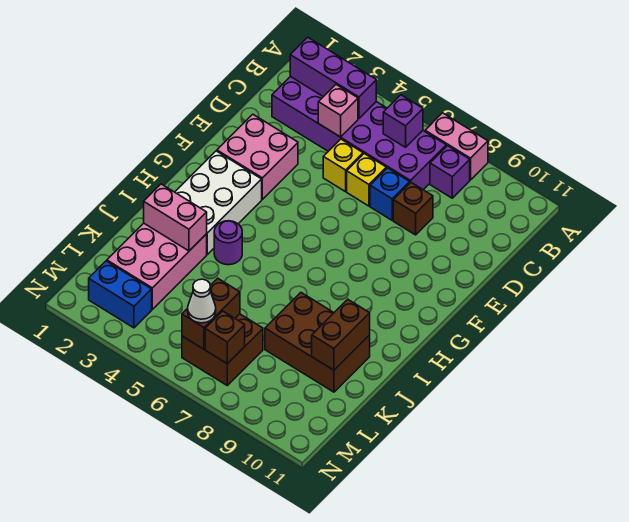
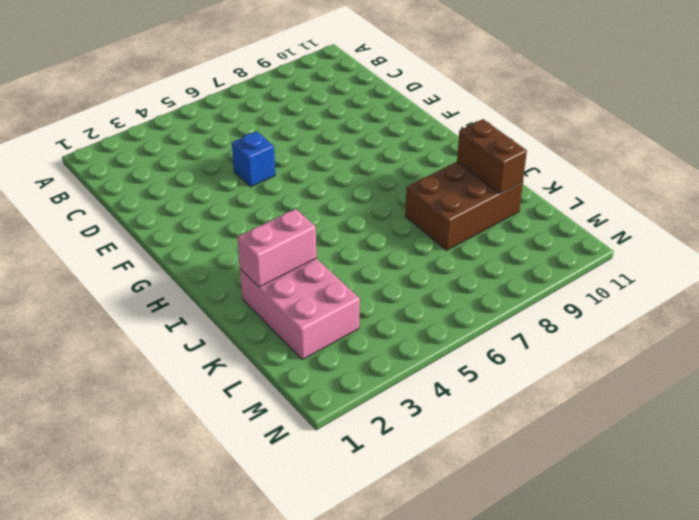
blue 1x1 brick [232,131,275,187] -> blue 1x1 brick moved to [370,168,410,220]
none -> pink 1x2 brick [425,113,488,180]
none -> purple 2x6 brick [272,76,446,190]
none -> purple 1x1 brick [430,146,470,198]

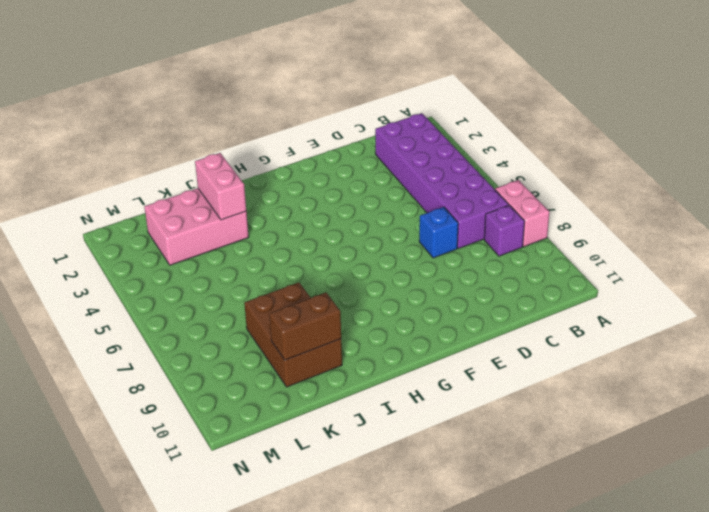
none -> yellow 1x1 brick [323,139,363,192]
none -> yellow 1x1 brick [347,154,386,206]
none -> brown 1x1 brick [393,183,433,235]

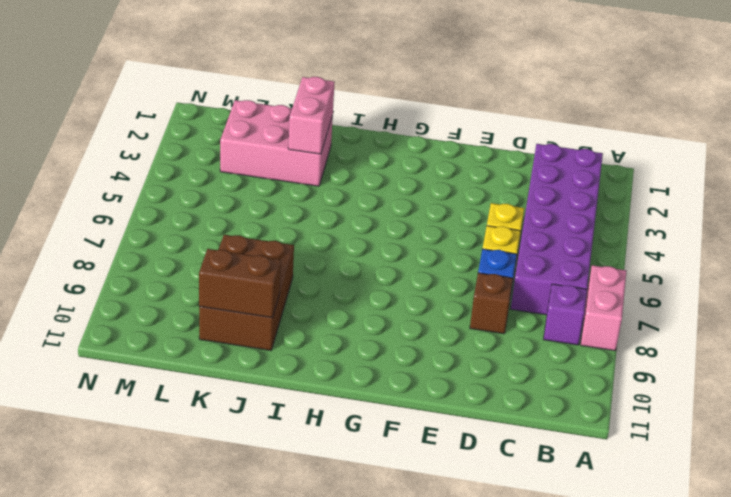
none -> pink 2x2 brick [217,114,298,199]
none -> white 2x3 brick [175,151,262,254]
none -> purple 1x1 round brick [214,221,242,265]

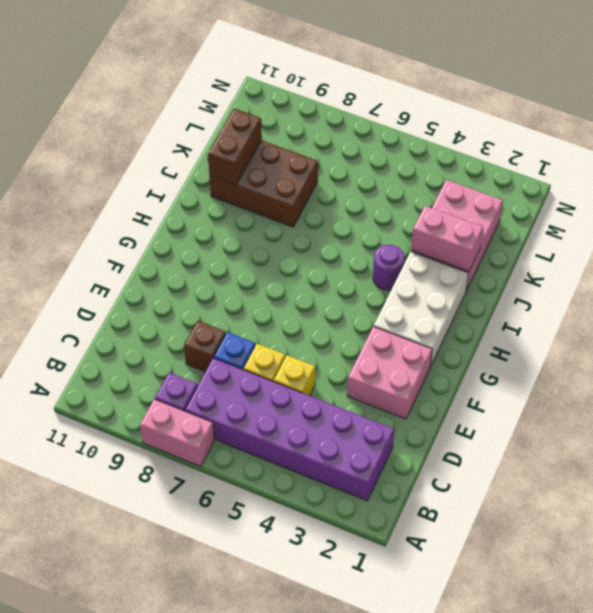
none -> brown 2x2 brick [182,314,263,385]
none -> blue 1x2 brick [89,261,152,328]
none -> purple 1x3 brick [290,37,376,119]

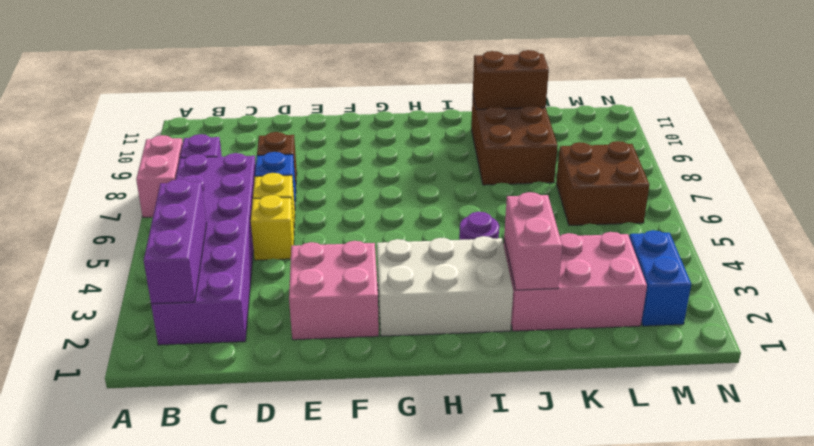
none -> purple 1x1 brick [383,95,423,147]
none -> pink 1x1 brick [318,85,358,137]
none -> brown 1x2 brick [182,278,240,349]

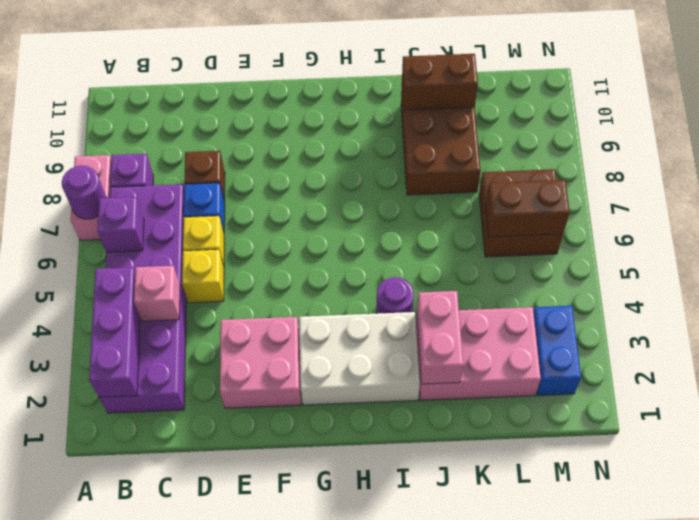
purple 1x1 round brick [62,166,106,219] -> none
none -> brown 1x1 brick [205,311,245,364]
none -> white 1x1 cone [188,279,216,323]

